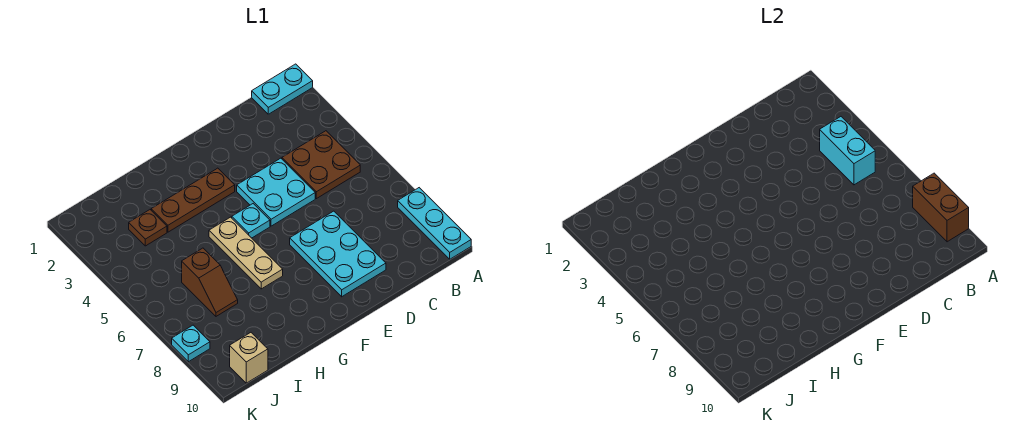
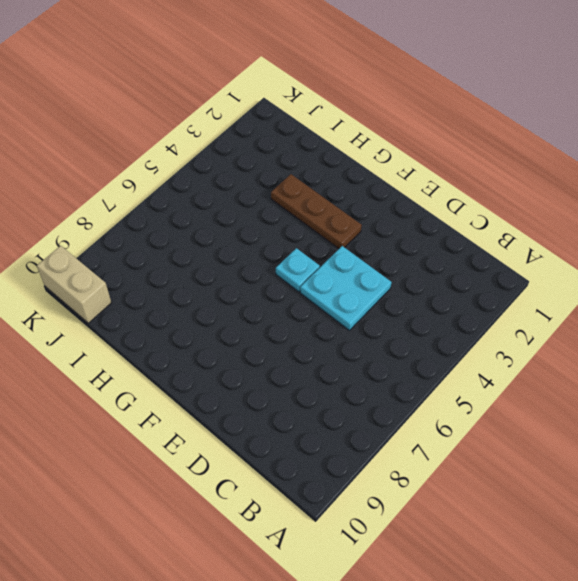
tan 1x2 brick [37,246,111,323] -> tan 1x1 brick [230,333,268,383]
none -> cyan 1x2 plate [252,64,313,114]
none -> cyan 1x3 plate [398,188,471,259]
none -> brown 2x2 plate [282,131,360,199]

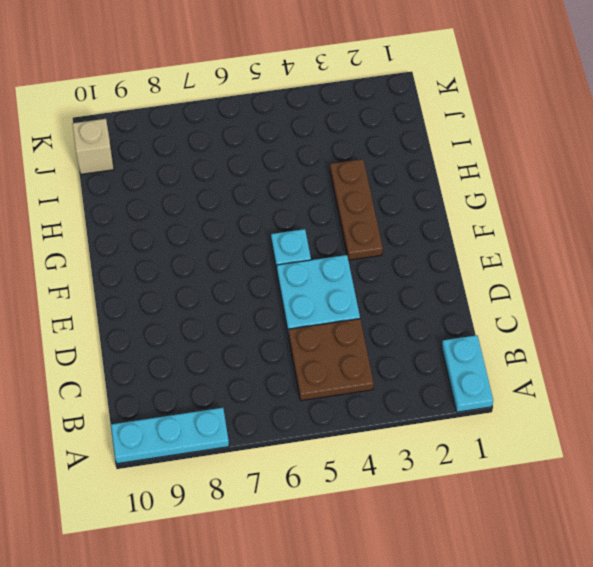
none -> cyan 2x3 plate [290,211,386,297]
none -> tan 1x3 plate [209,217,283,289]
none -> brown 1x1 plate [129,210,167,246]

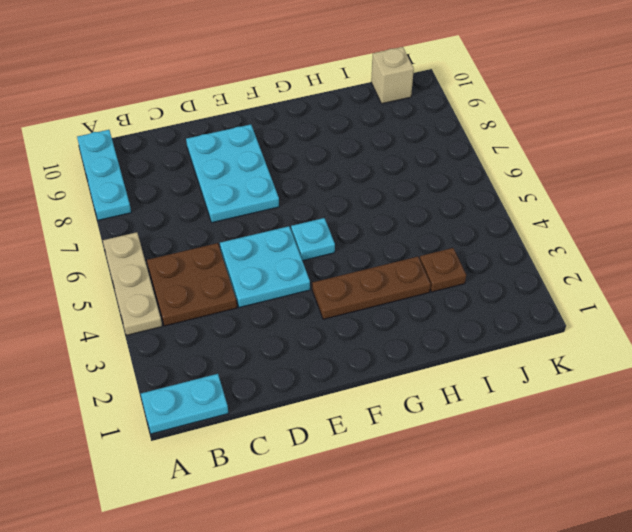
tan 1x3 plate [103,232,162,335] -> tan 1x3 plate moved to [209,217,283,289]
none -> brown 1x2 slope [182,248,238,316]
none -> cyan 1x1 plate [172,325,210,362]
none -> brown 1x2 brick [913,173,969,242]

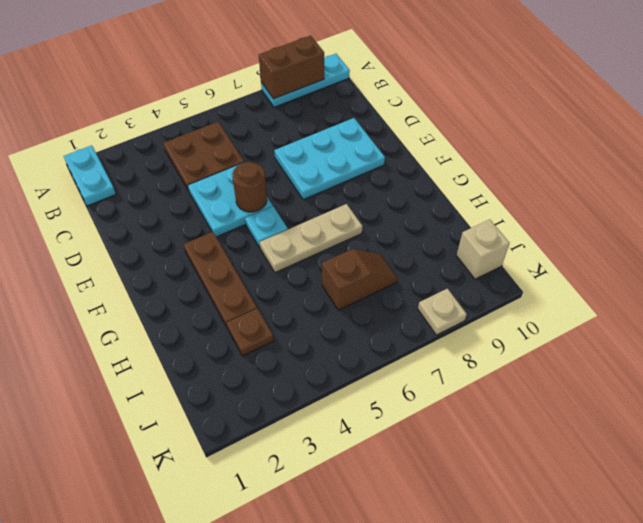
brown 1x1 round brick [232,162,267,212] -> none
tan 1x1 plate [418,289,467,335] -> cyan 1x1 plate [172,325,210,362]
none -> cyan 1x2 brick [820,117,875,185]

